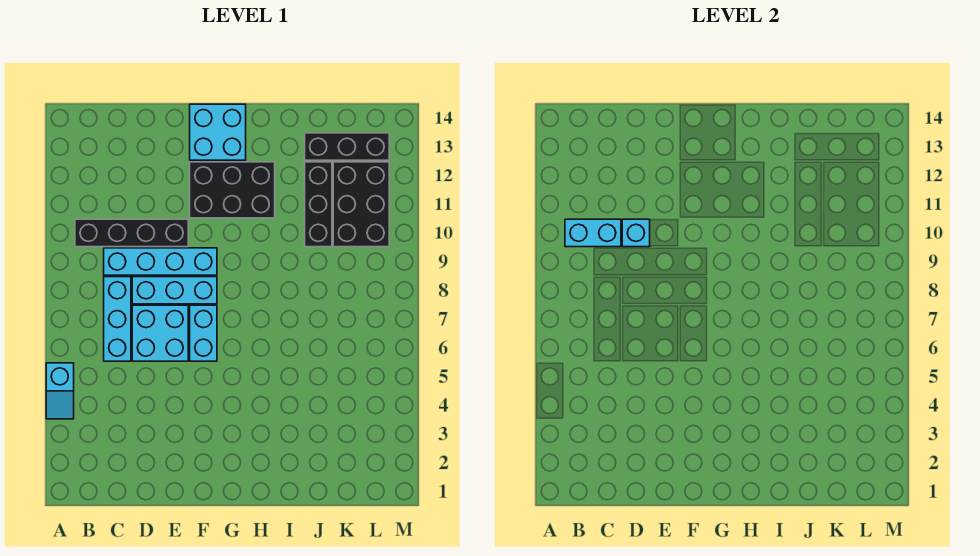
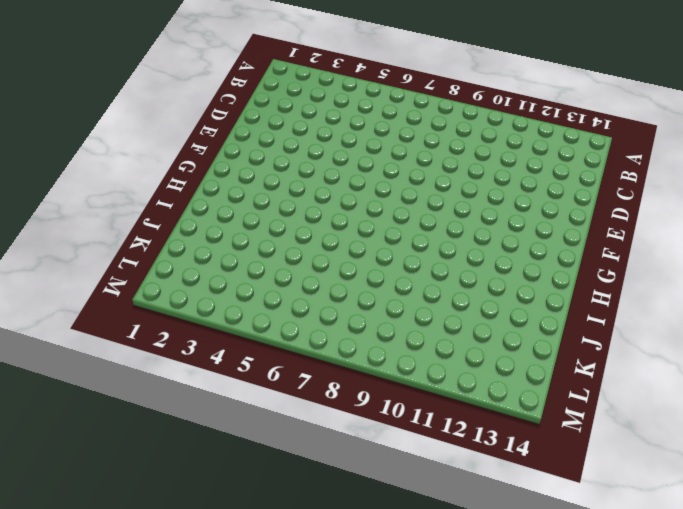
none -> cyan 1x2 slope [46,363,74,419]
none -> black 1x4 brick [75,219,188,247]
none -> cyan 1x3 brick [104,277,131,361]

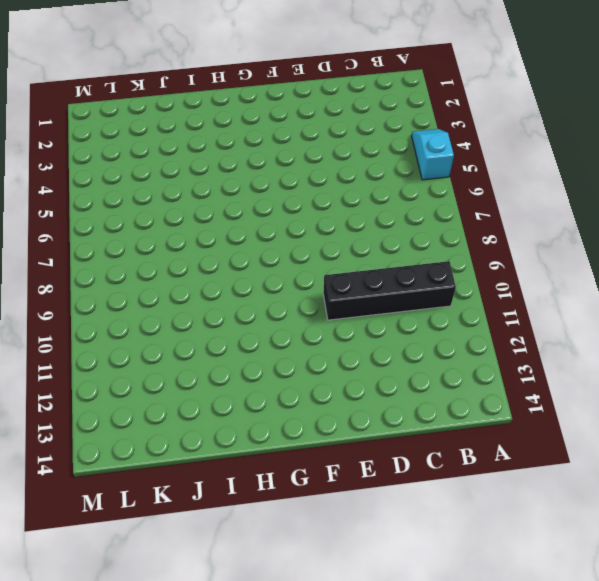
none -> cyan 1x3 brick [104,277,131,361]
none -> cyan 1x4 brick [104,248,217,275]
none -> cyan 2x2 brick [132,305,188,361]

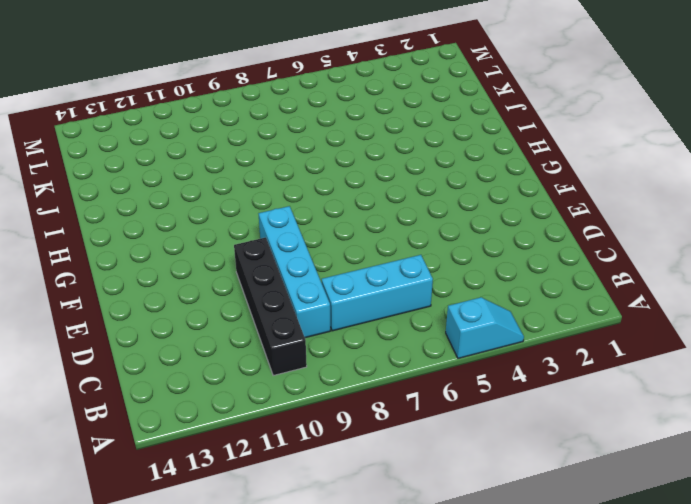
none -> cyan 2x2 brick [132,305,188,361]
none -> cyan 1x3 brick [132,277,217,304]
none -> cyan 1x2 brick [190,305,217,361]

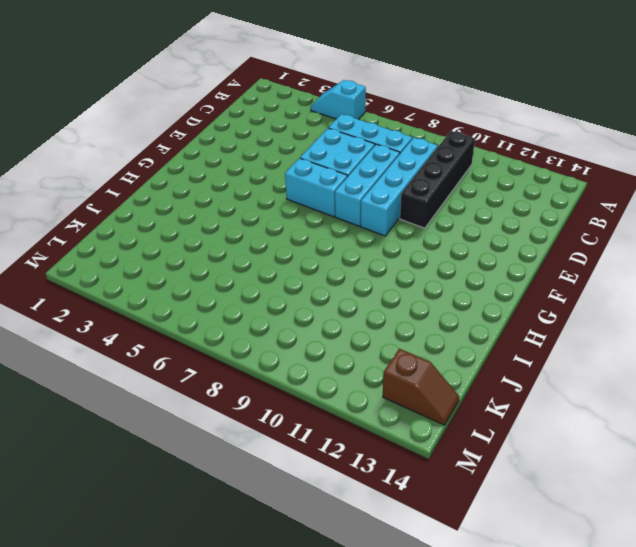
brown 1x2 slope [383,349,459,425] -> black 1x3 brick [305,133,389,160]
none -> black 2x3 brick [190,162,275,218]
none -> cyan 2x2 brick [190,104,246,160]
none -> black 1x3 brick [305,162,332,247]

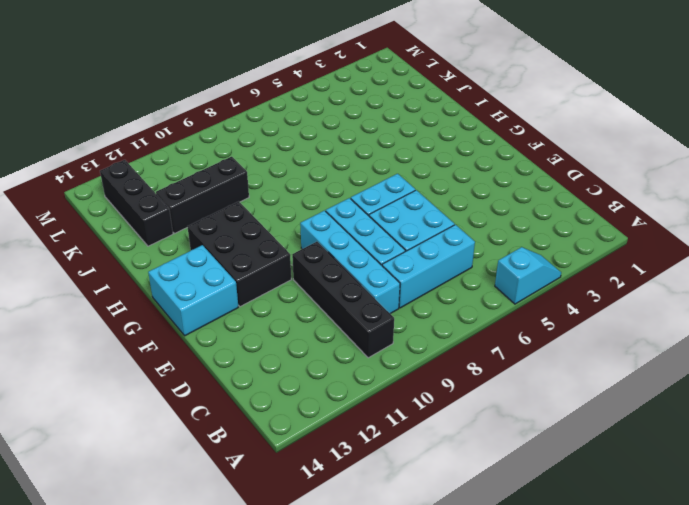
none -> black 2x3 brick [333,162,389,247]
none -> cyan 1x2 brick [565,219,621,247]
none -> cyan 1x1 brick [622,219,650,247]

